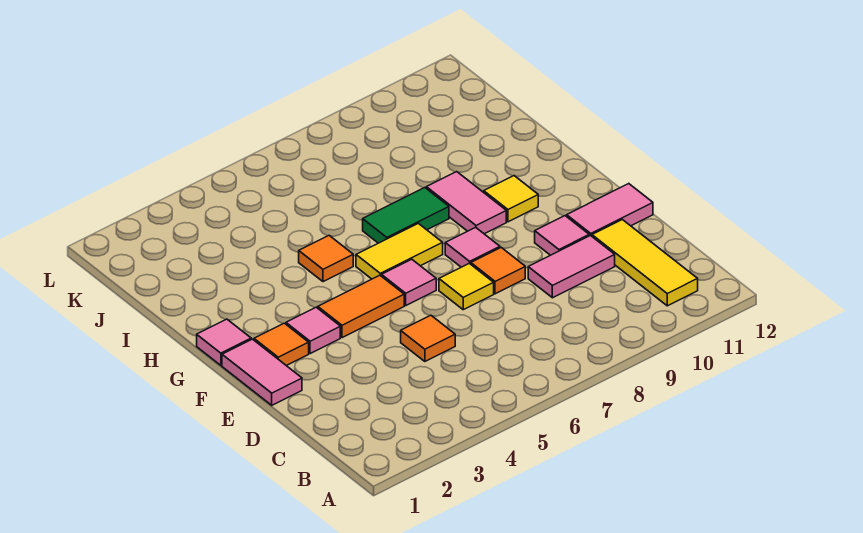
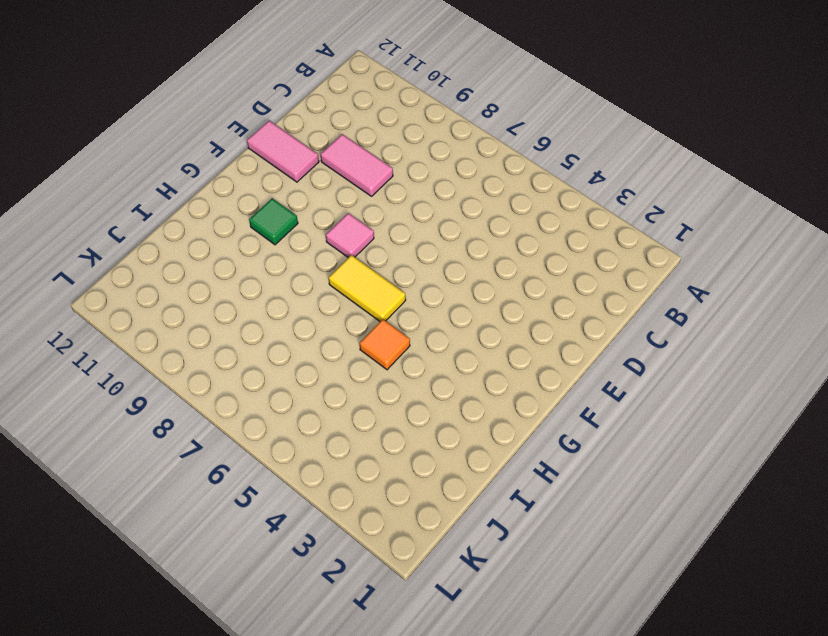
green 1x1 tile [249,198,298,245] -> yellow 1x1 tile [484,176,538,222]
none -> yellow 1x3 tile [592,220,698,306]
none -> orange 1x1 tile [401,315,455,361]
none -> pink 1x2 tile [222,339,302,405]

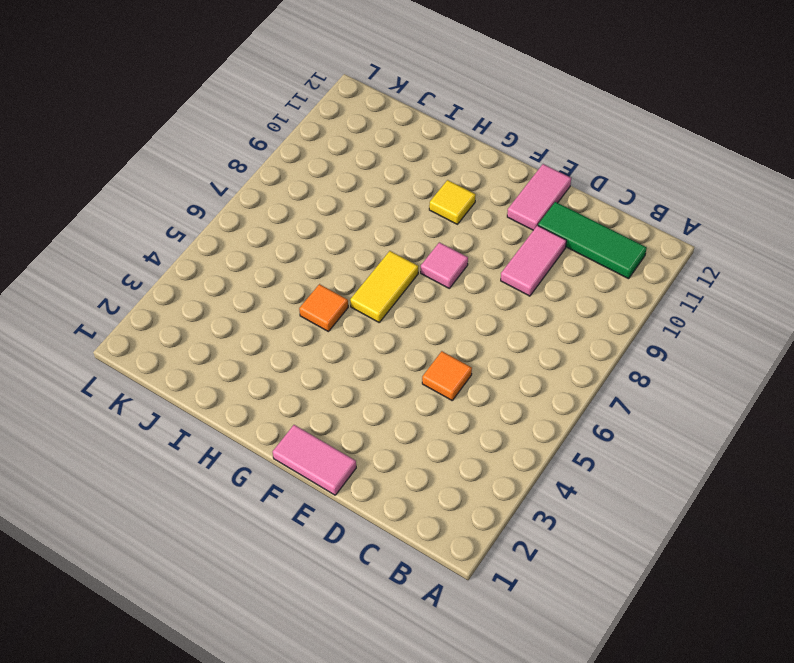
green 1x3 tile [538,202,647,279] -> yellow 1x3 tile [592,220,698,306]
none -> yellow 1x1 tile [439,263,494,310]
none -> orange 1x1 tile [471,248,525,294]
none -> pink 1x1 tile [535,216,589,255]

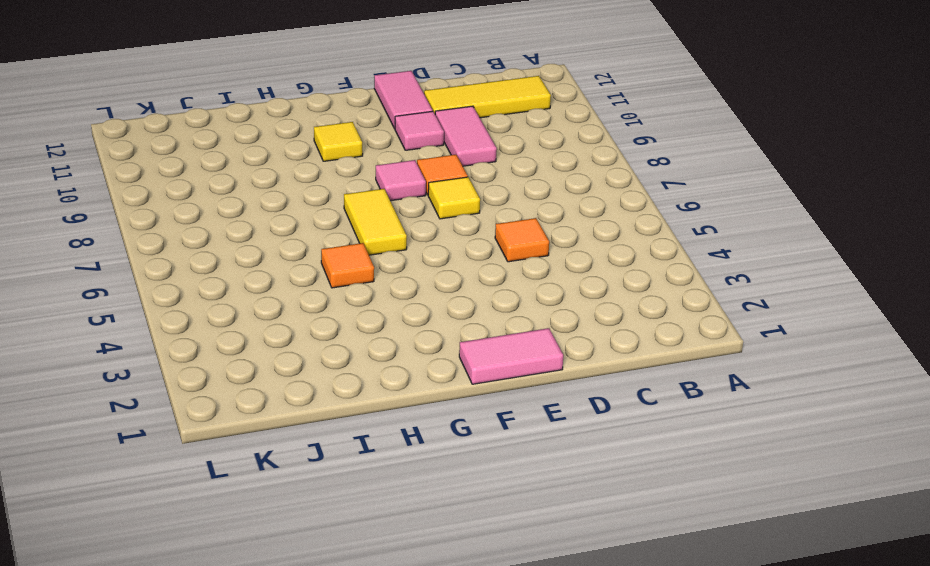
none -> orange 1x1 tile [254,323,309,366]
none -> pink 1x1 tile [286,307,340,354]
none -> orange 1x2 tile [318,275,404,338]

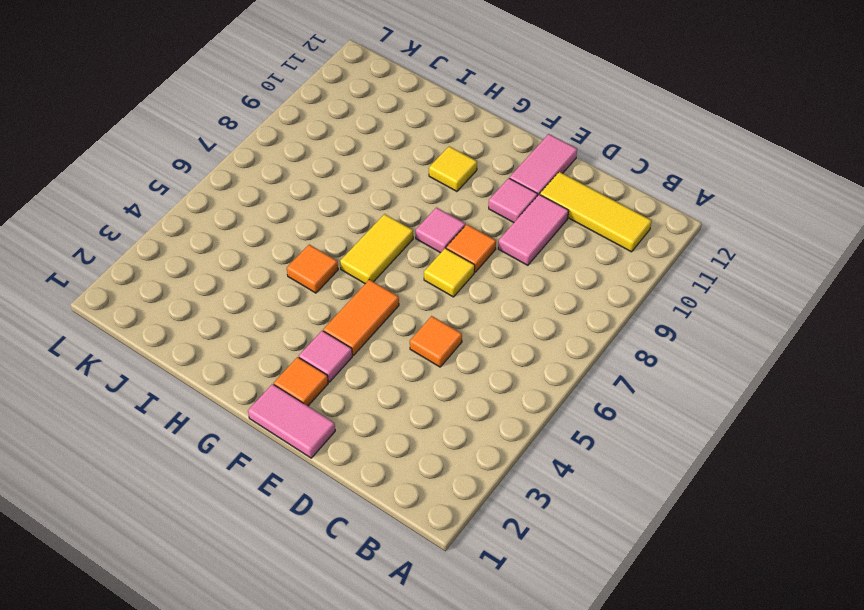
none -> pink 1x1 tile [382,259,436,305]
none -> pink 1x1 tile [197,319,251,365]
none -> pink 1x2 tile [426,172,506,234]

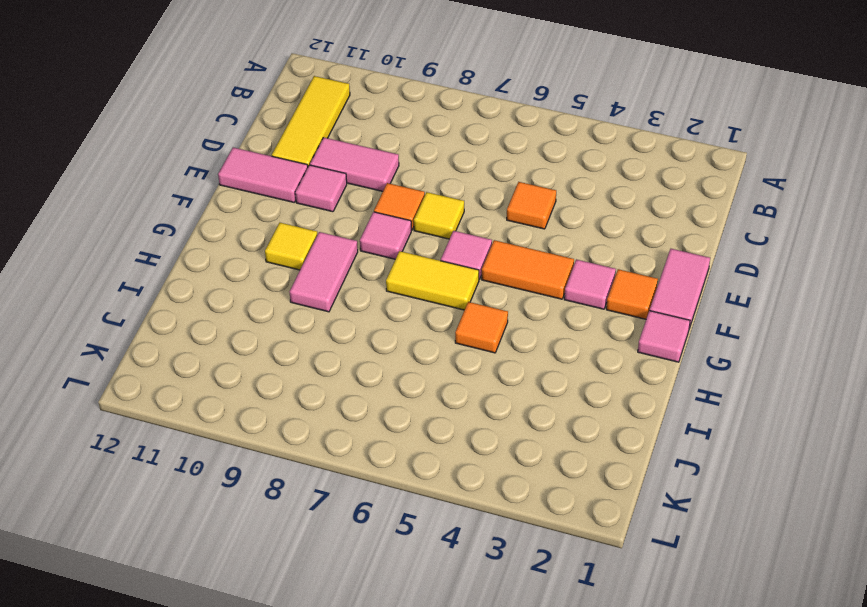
none -> green 1x2 tile [363,188,449,243]

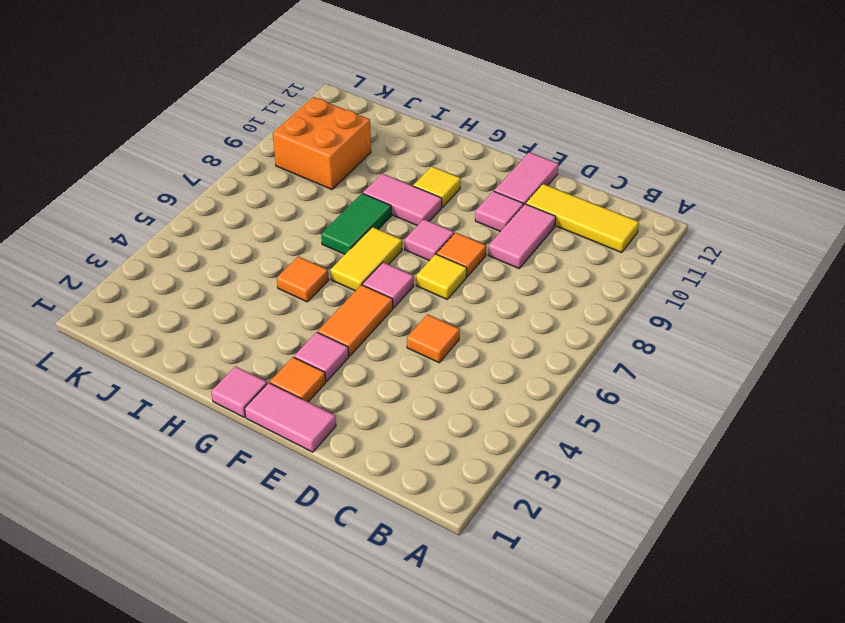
orange 2x2 brick [273,97,371,189] -> none

